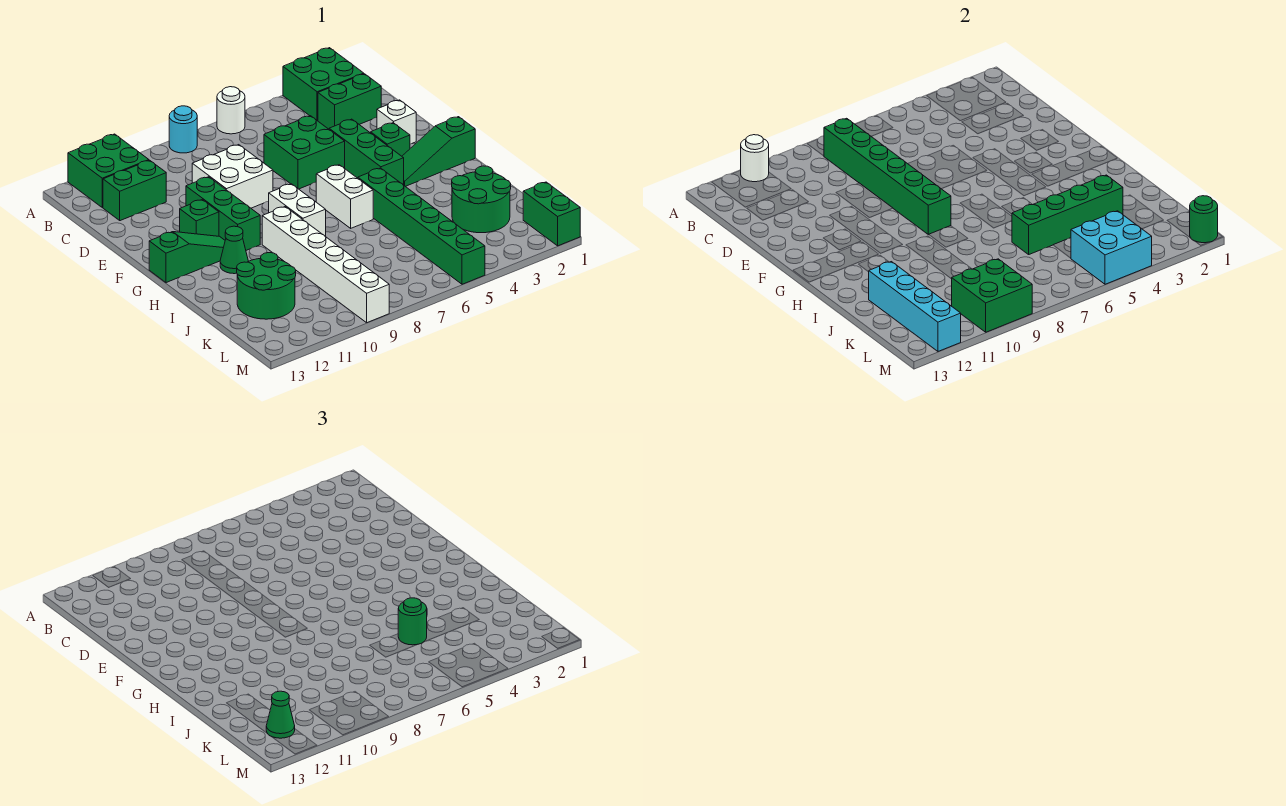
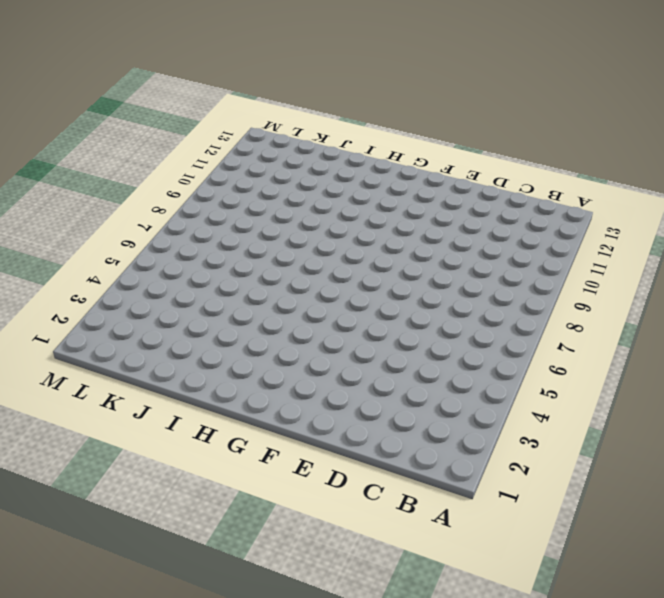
none -> green 2x2 brick [283,48,364,121]
none -> white 1x1 round brick [217,87,245,134]
none -> cyan 1x1 round brick [169,106,197,153]
none -> green 2x2 brick [68,134,149,208]

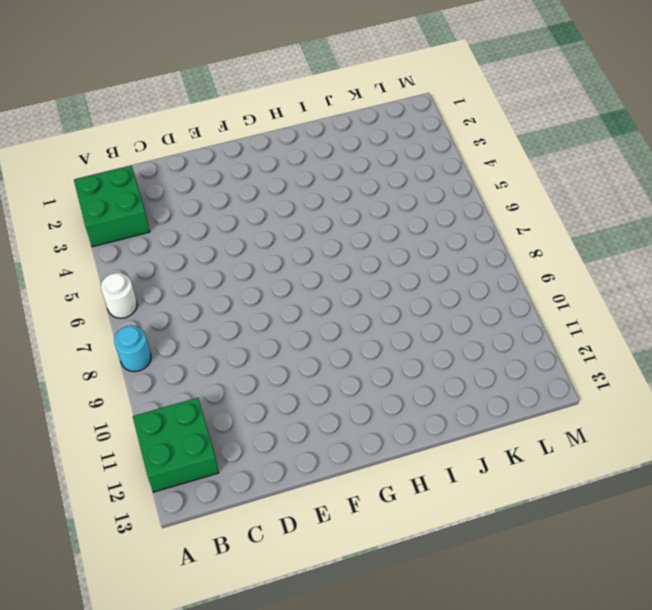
none -> green 1x2 brick [318,74,381,129]
none -> green 1x2 brick [103,160,166,221]
none -> green 2x2 brick [264,116,345,189]
none -> white 2x2 brick [192,145,273,208]

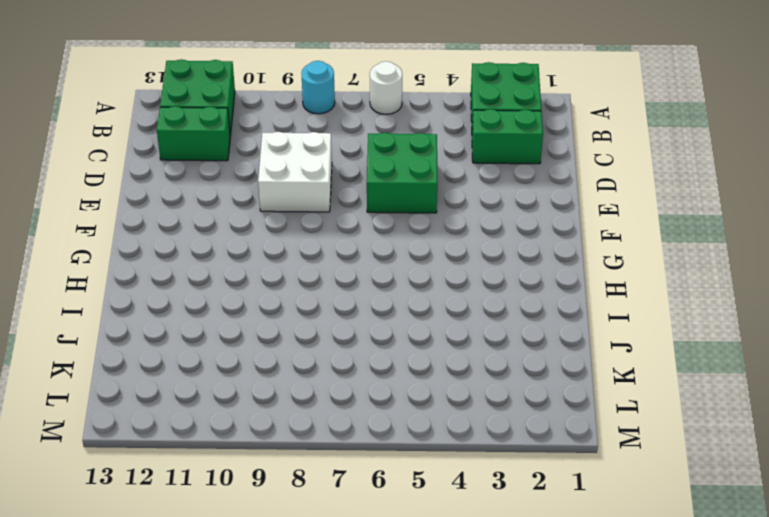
none -> white 1x1 brick [377,100,416,144]
none -> green 1x3 brick [329,119,404,185]
none -> green 1x3 brick [186,177,260,250]
none -> green 1x1 brick [371,123,410,156]

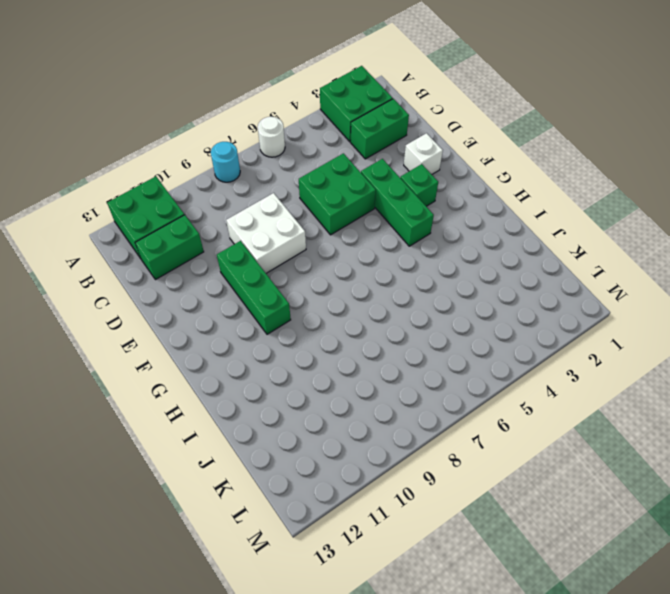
none -> green 1x1 brick [180,200,219,236]
none -> green 1x3 slope [402,117,475,186]
none -> white 1x2 brick [316,165,373,228]
none -> white 1x2 brick [269,184,326,237]

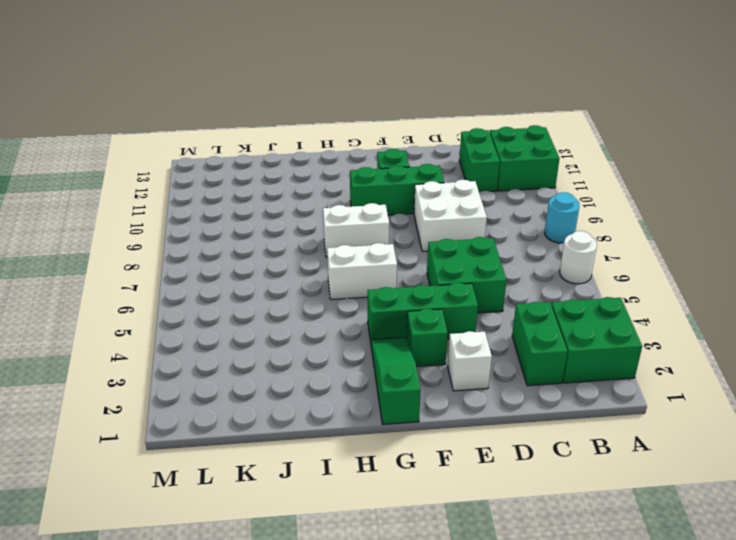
none -> green 1x3 slope [149,232,225,283]
none -> green 1x6 brick [358,168,485,284]
none -> white 1x6 brick [262,207,389,323]
none -> green 1x1 cone [220,226,248,274]

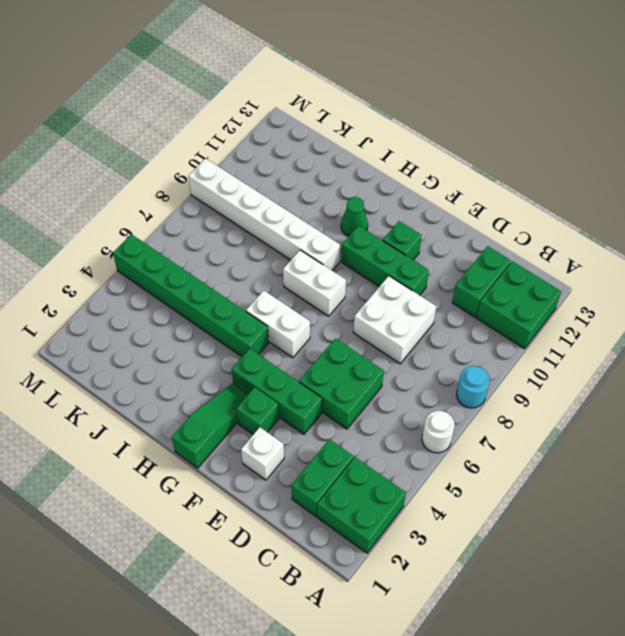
none -> green 1x3 slope [149,232,225,283]
none -> green 2x2 round brick [452,166,511,233]
none -> green 2x2 round brick [237,253,296,319]
none -> green 1x2 brick [523,182,580,246]

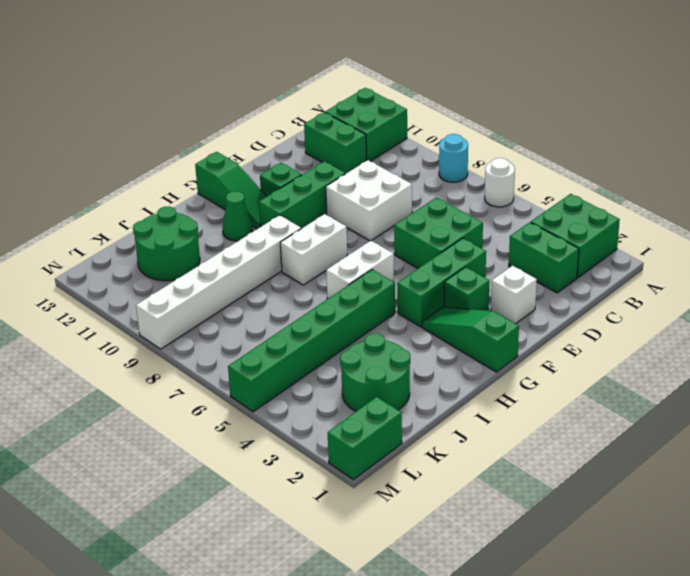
none -> white 1x1 round brick [741,135,769,182]
none -> green 1x6 brick [824,118,951,235]
none -> green 1x4 brick [1012,175,1123,254]
none -> cyan 1x4 brick [869,262,961,351]

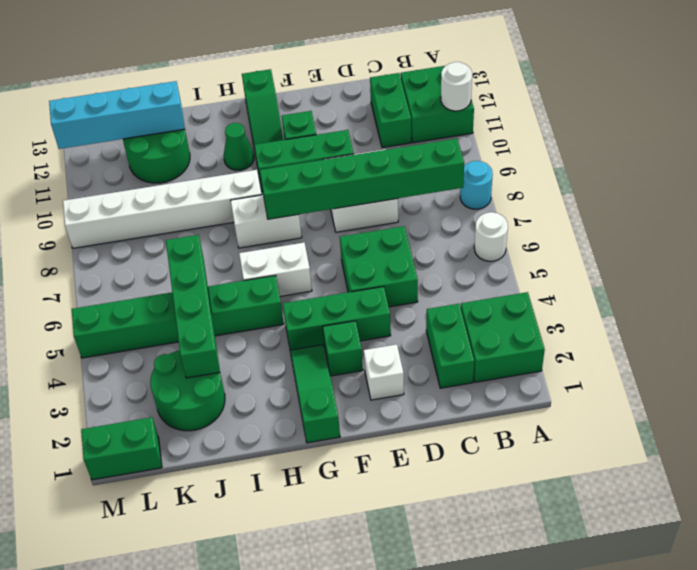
none -> cyan 2x2 brick [1071,211,1152,284]
none -> green 2x2 brick [952,259,1032,332]
none -> green 1x1 round brick [1190,196,1218,243]
none -> green 1x1 round brick [398,598,427,645]

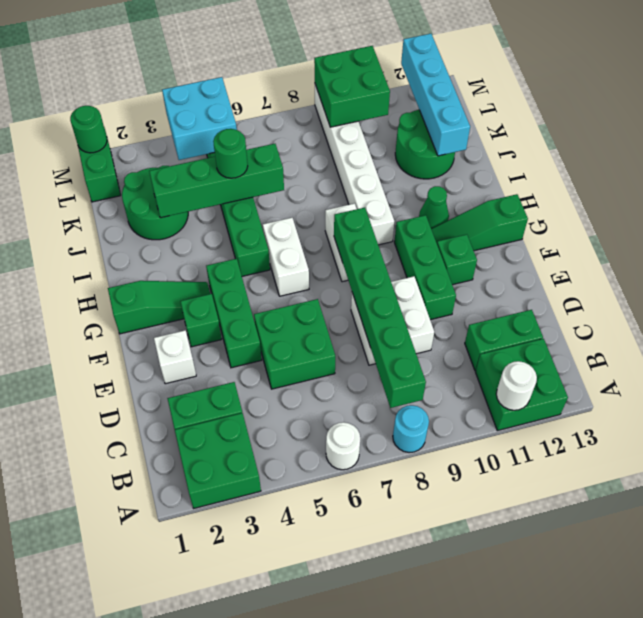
none -> green 1x1 cone [266,691,295,738]

